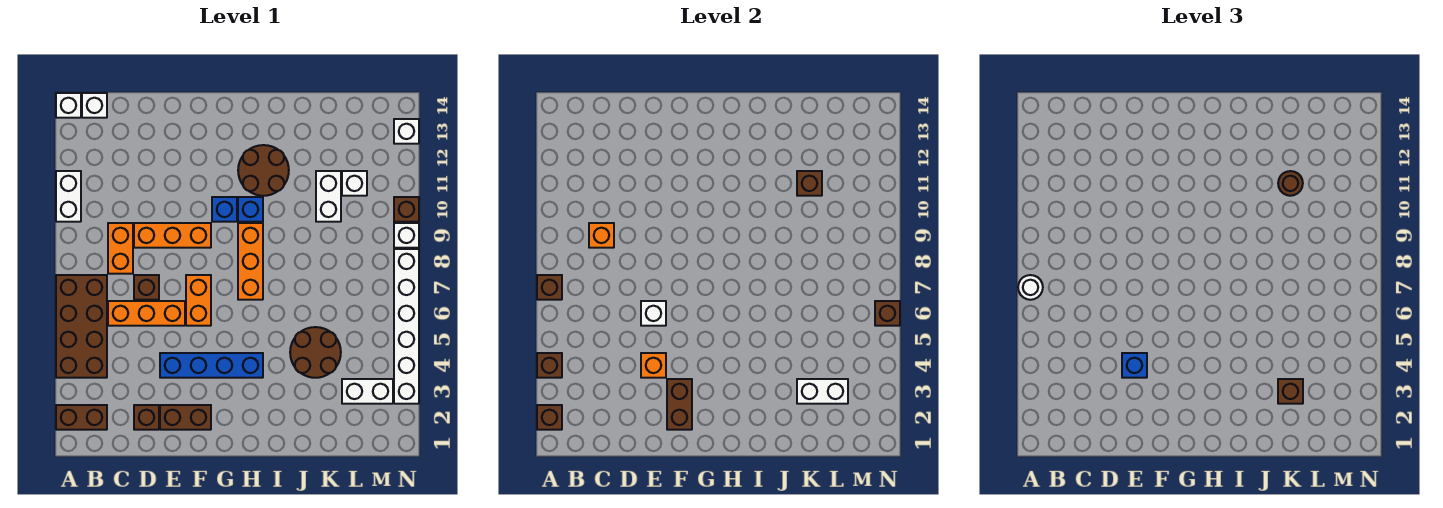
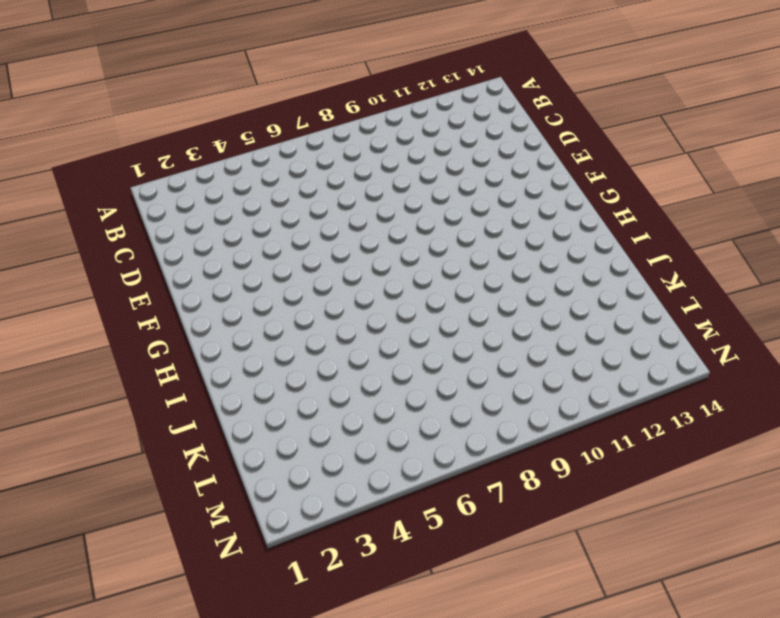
none -> brown 1x2 brick [56,405,107,430]
none -> brown 2x4 brick [56,275,107,378]
none -> white 1x2 brick [56,171,81,222]
none -> white 1x1 brick [56,93,81,118]

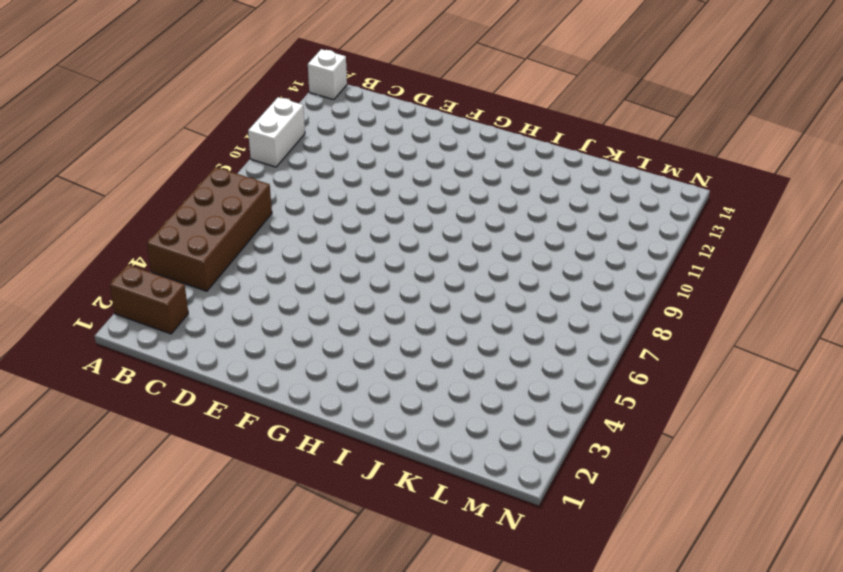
none -> white 1x1 brick [82,93,107,118]
none -> orange 1x3 brick [108,301,185,326]
none -> orange 1x2 brick [108,223,133,274]
none -> brown 1x1 brick [134,405,159,430]

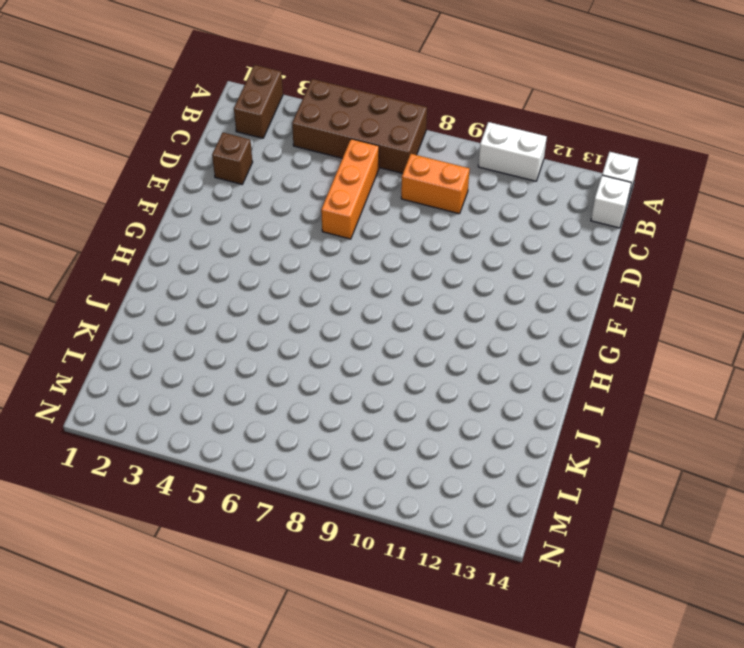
none -> brown 1x1 brick [134,275,159,300]
none -> orange 1x3 brick [134,223,211,248]
none -> brown 1x2 brick [160,405,211,430]
none -> blue 1x4 brick [160,353,263,378]

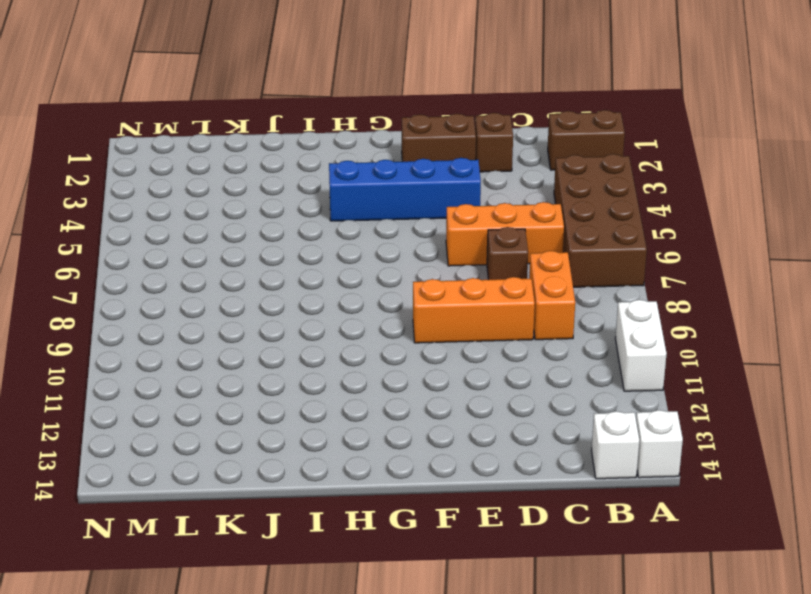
none -> orange 1x2 brick [186,275,211,326]
none -> blue 1x1 brick [212,197,237,222]
none -> orange 1x3 brick [238,223,263,300]
none -> blue 1x1 brick [238,197,263,222]

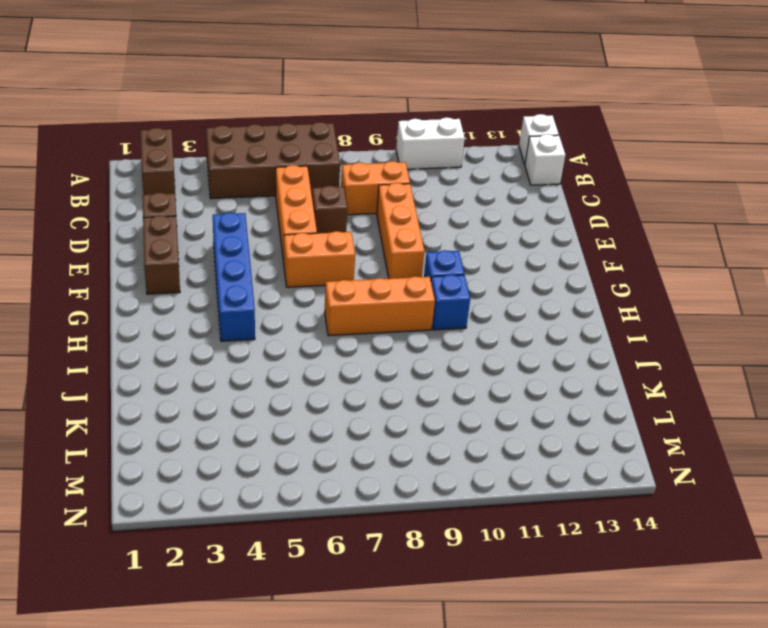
none -> brown 2x2 round brick [238,145,289,196]
none -> brown 2x2 round brick [290,327,341,378]
none -> white 1x2 brick [316,171,341,222]
none -> white 1x2 brick [342,379,393,404]

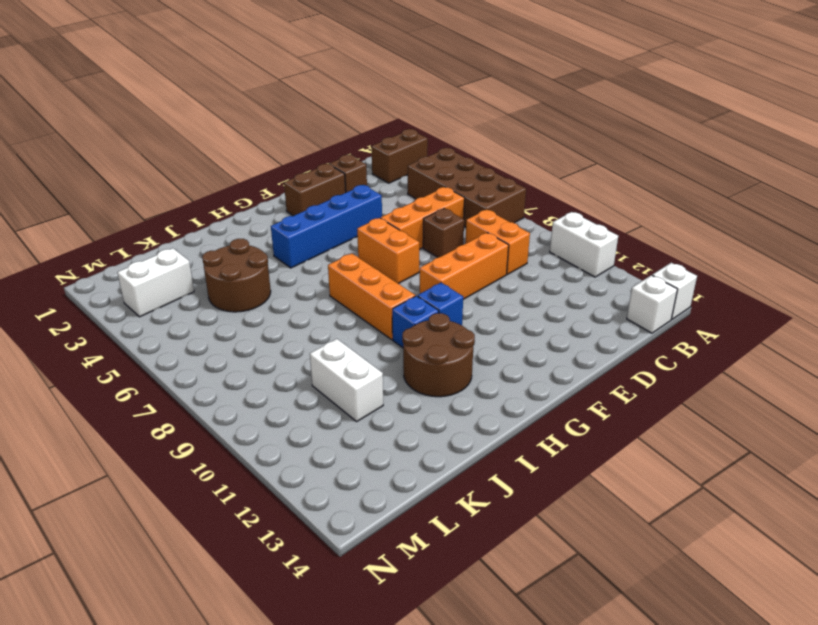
none -> white 1x1 brick [342,171,367,196]
none -> white 1x6 brick [394,249,419,404]
none -> white 1x1 brick [394,223,419,248]
none -> brown 1x1 brick [394,197,419,222]

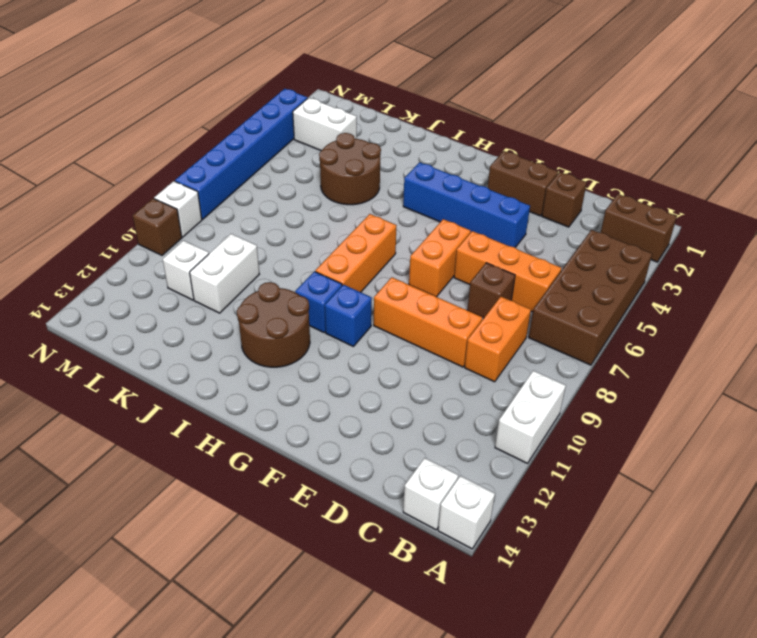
blue 1x6 brick [175,89,308,219] -> white 1x6 brick [394,249,419,404]
none -> white 1x1 brick [394,119,419,144]
none -> brown 1x1 brick [537,405,562,430]
none -> brown 1x1 brick [537,353,562,378]
none -> brown 1x1 brick [537,275,562,300]

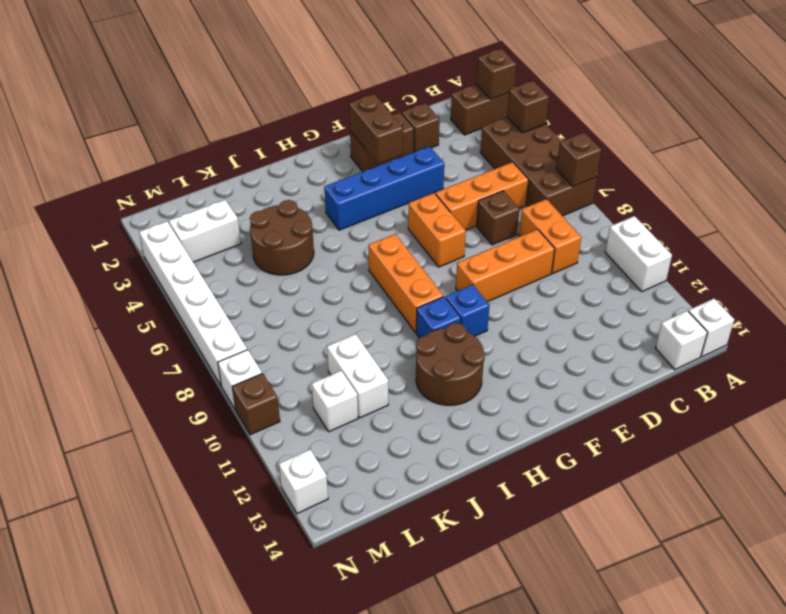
none -> orange 1x1 brick [589,223,614,248]
none -> orange 1x1 brick [641,353,666,378]
none -> white 1x1 brick [641,301,666,326]
none -> white 1x2 brick [797,379,848,404]

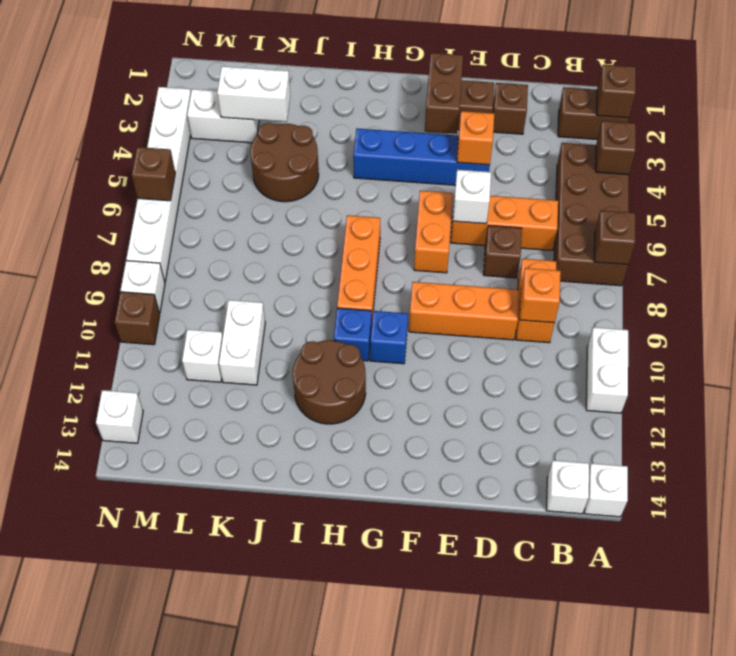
none -> brown 1x1 brick [797,171,822,196]
none -> white 1x1 round brick [1018,275,1043,300]
none -> blue 1x1 brick [1122,353,1147,378]
none -> brown 1x1 brick [1278,379,1303,404]

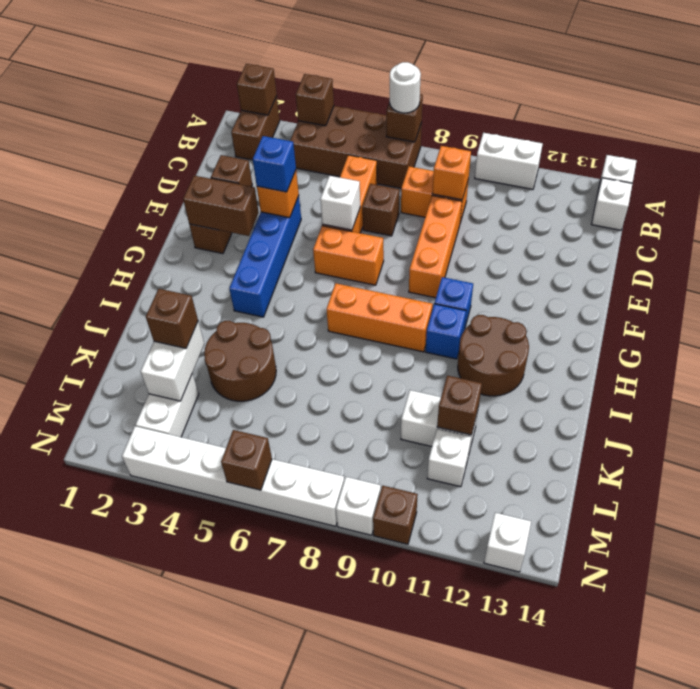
none -> brown 1x1 round brick [1278,171,1303,196]

